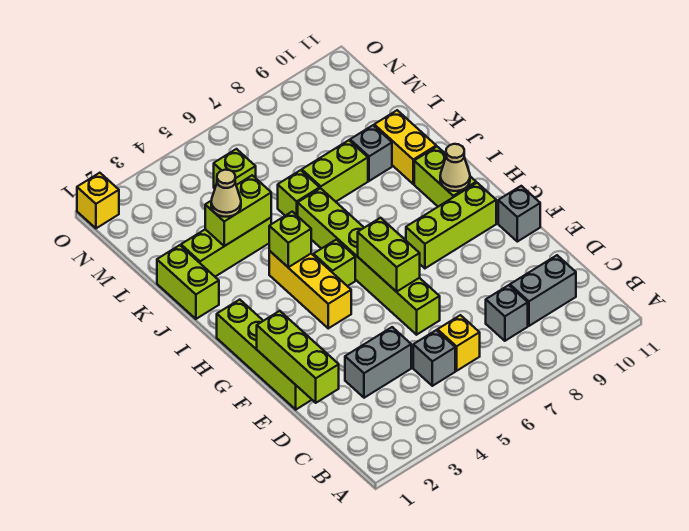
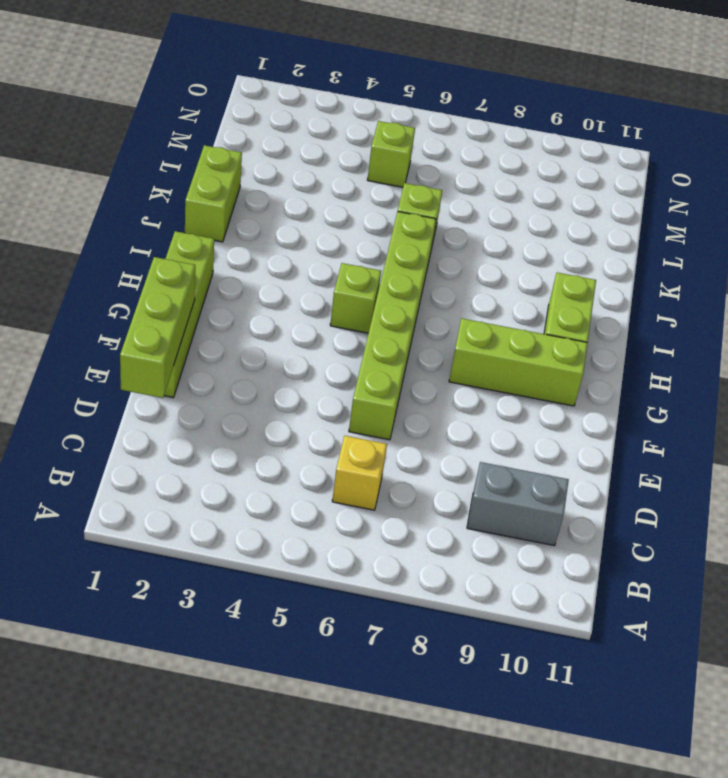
none -> grey 1x1 brick [413,330,455,386]
none -> grey 1x1 brick [486,285,528,341]
none -> grey 1x2 brick [345,327,411,398]

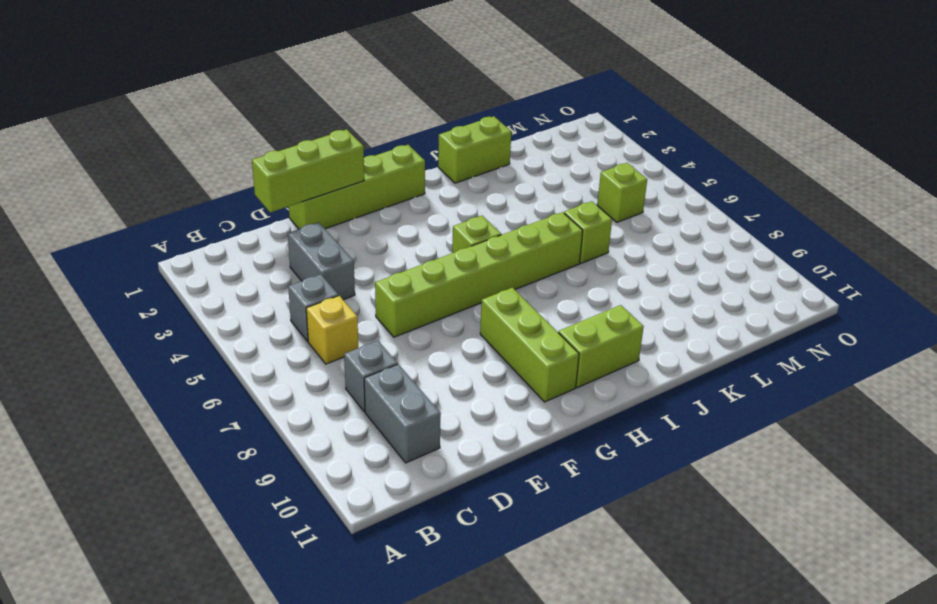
none -> grey 1x1 brick [498,186,540,242]
none -> yellow 1x3 brick [269,251,351,328]
none -> yellow 1x2 brick [374,110,436,184]

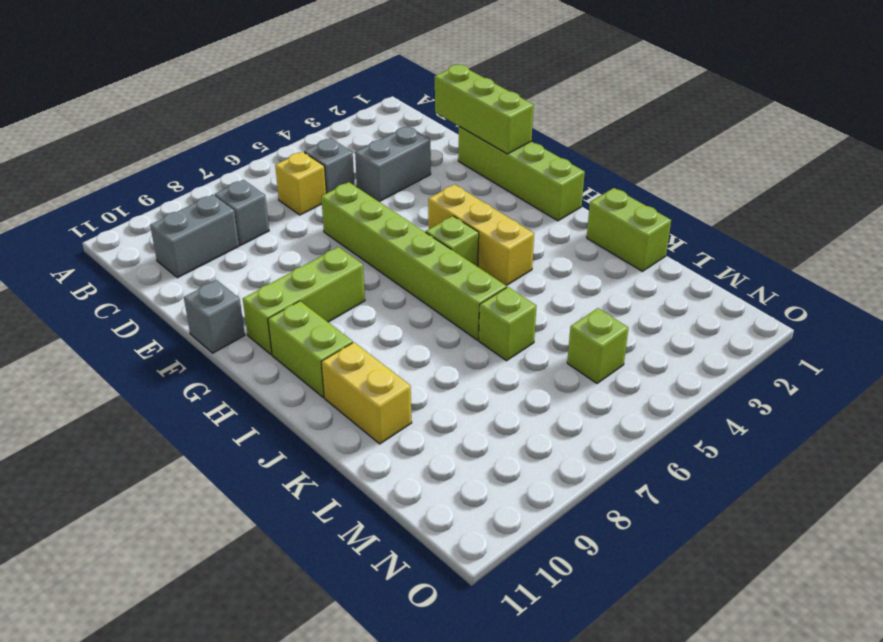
none -> lime 1x3 brick [181,218,271,277]
none -> lime 1x2 brick [302,140,368,202]
none -> grey 1x1 brick [350,125,392,181]

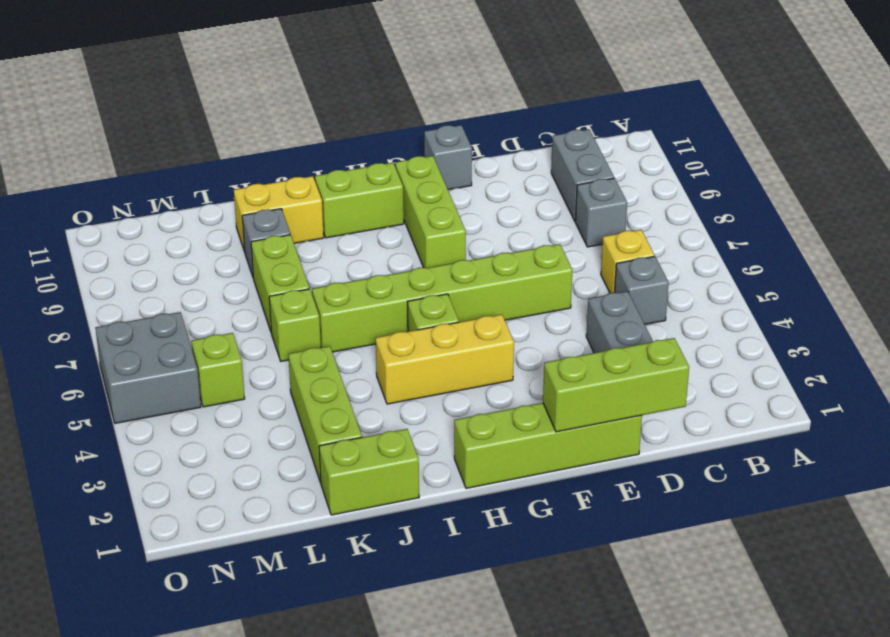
grey 2x2 brick [95,312,201,423] -> none
none -> yellow 1x1 brick [77,173,119,228]
none -> lime 1x2 brick [358,218,420,292]
none -> tan 1x1 cone [440,144,470,191]

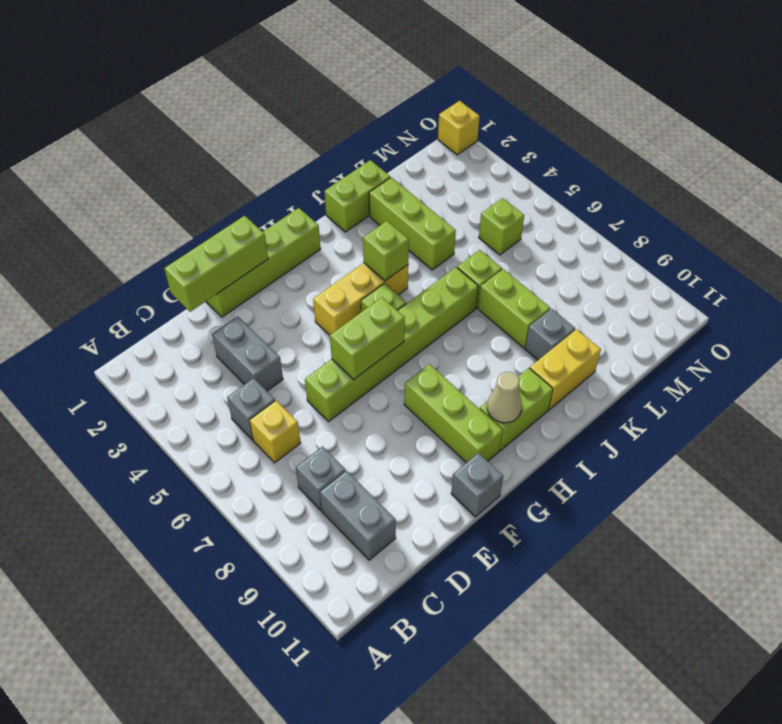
none -> lime 1x2 brick [205,175,271,246]
none -> tan 1x1 cone [211,170,241,217]

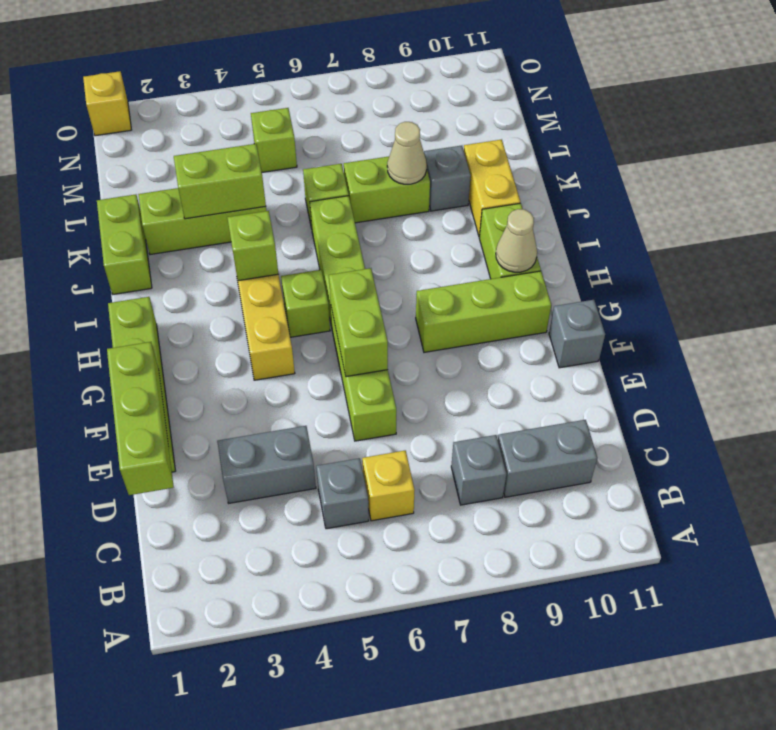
tan 1x1 cone [387,122,427,184] -> tan 1x1 cone moved to [211,170,241,217]

